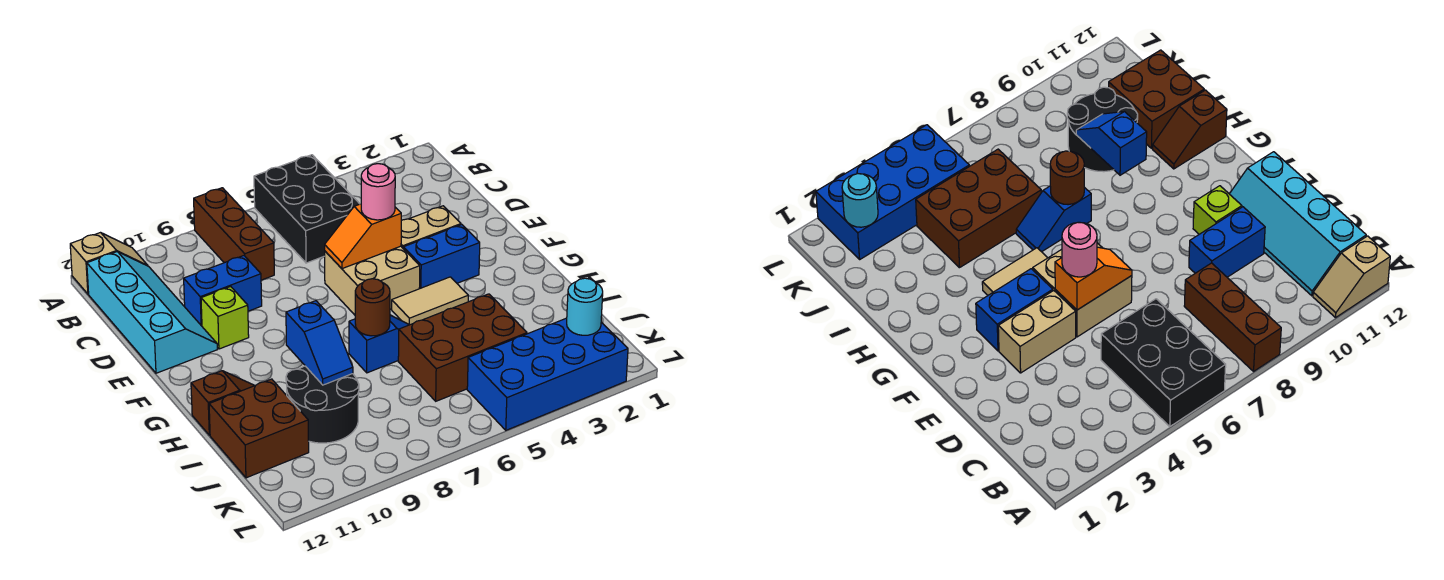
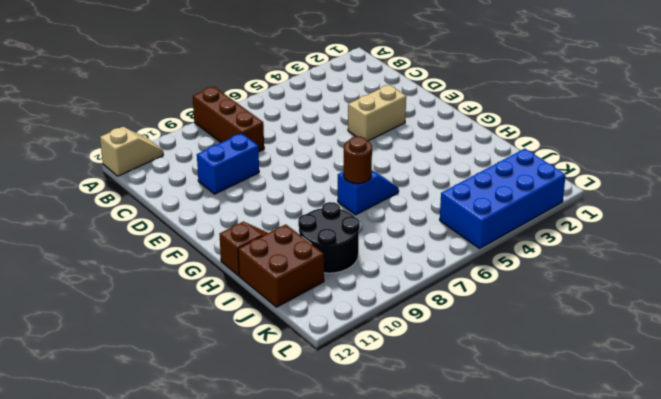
none -> black 2x3 brick [254,155,359,263]
none -> cyan 2x4 slope [87,252,217,373]
none -> tan 2x2 brick [324,246,420,315]

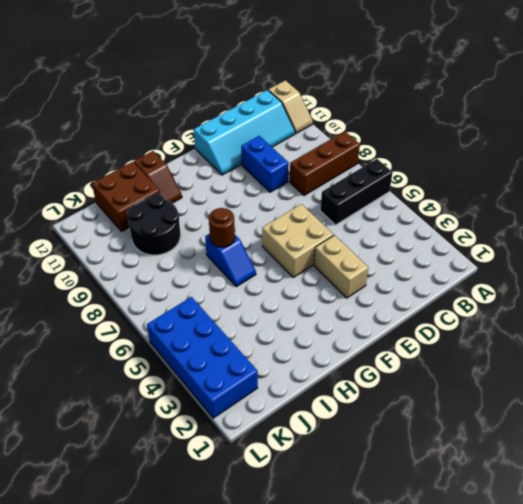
black 1x3 brick [320,159,393,225] -> black 2x3 brick [254,155,359,263]
none -> lime 1x1 brick [201,287,249,349]
none -> blue 1x2 brick [403,225,480,289]
none -> tan 1x2 tile [392,277,468,325]

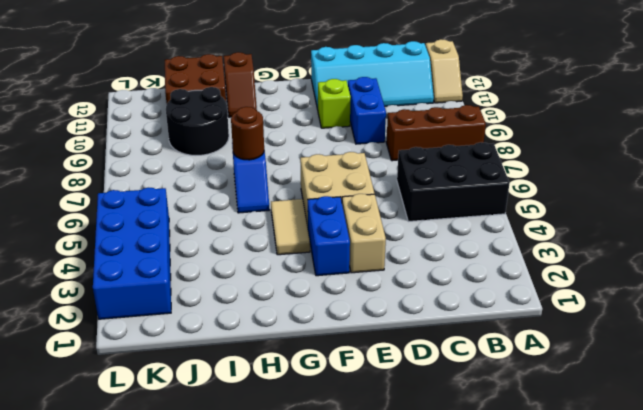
none -> brown 2x3 brick [398,294,527,401]
none -> orange 1x2 slope [325,204,401,269]
none -> blue 1x2 slope [286,301,353,385]

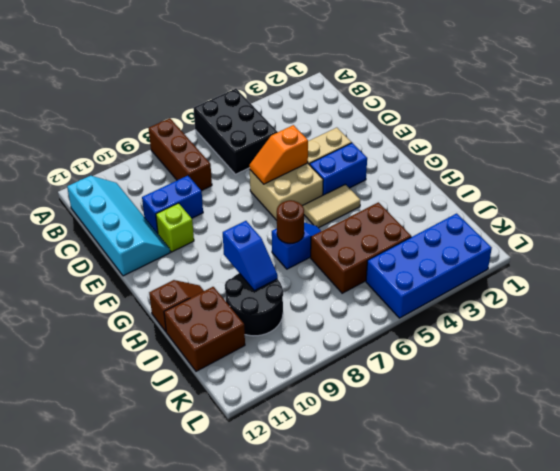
none -> tan 1x2 slope [70,233,148,294]
none -> cyan 1x1 round brick [567,278,603,335]
none -> pink 1x1 round brick [361,164,395,220]

